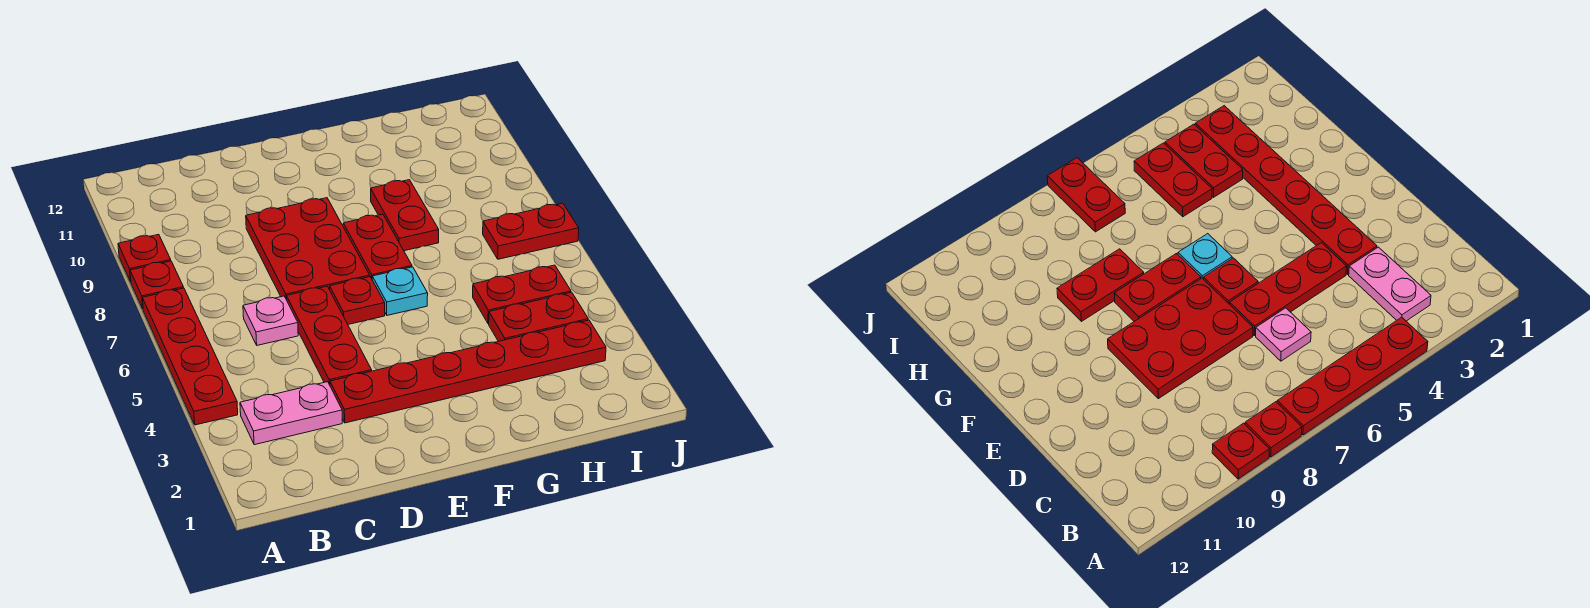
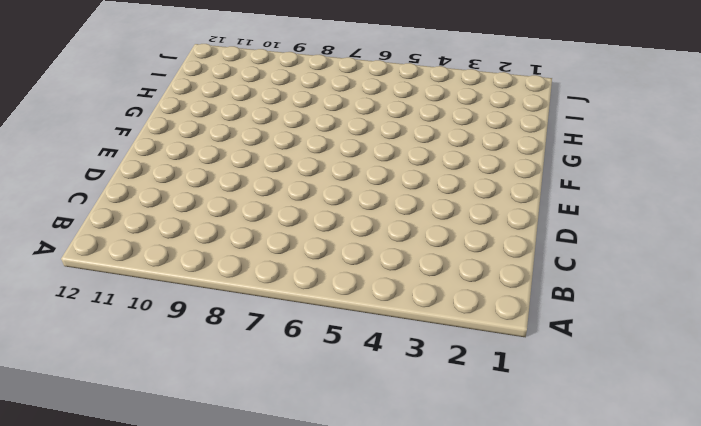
none -> red 1x4 plate [142,288,238,425]
none -> red 1x1 plate [130,261,183,309]
none -> red 1x1 plate [118,234,171,282]

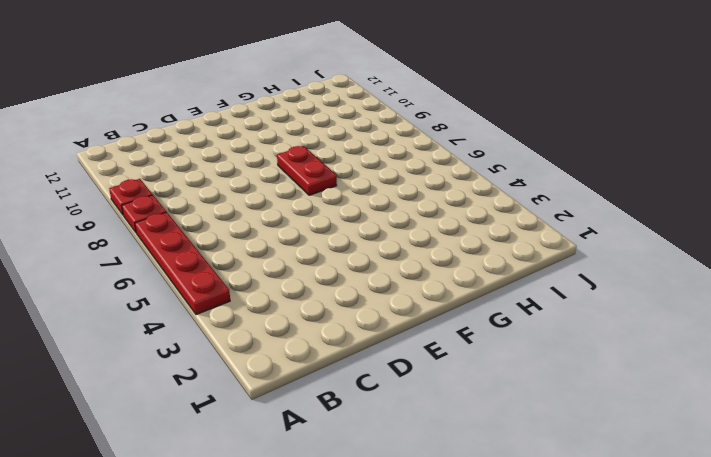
none -> pink 1x2 plate [240,382,342,445]
none -> pink 1x1 plate [243,296,298,345]
none -> red 1x6 plate [330,320,606,423]

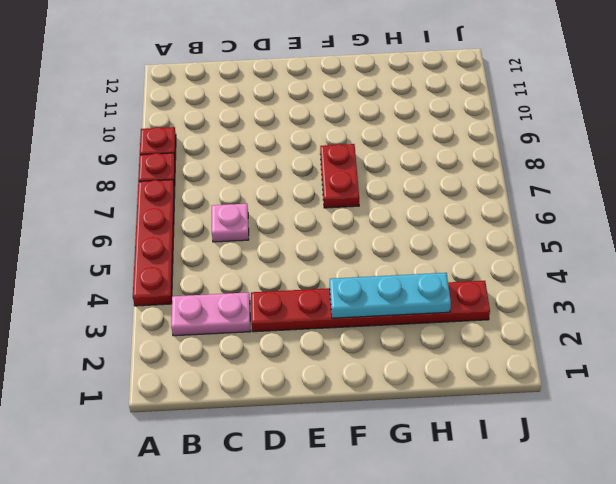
cyan 1x3 plate [330,273,451,318] -> none
none -> red 1x3 plate [287,286,372,385]
none -> red 2x3 plate [246,198,370,300]
none -> red 1x1 plate [330,277,385,324]

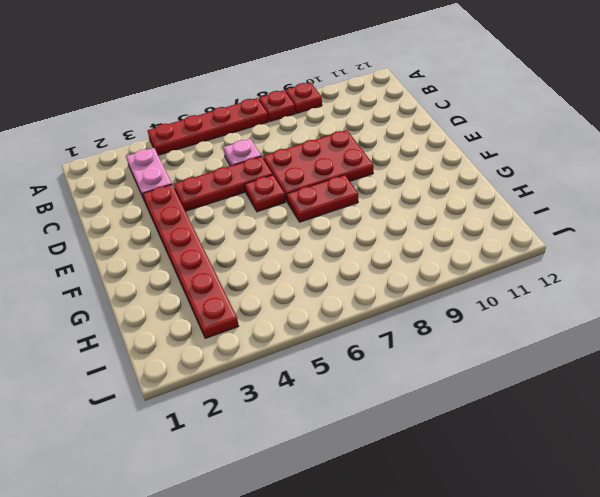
none -> cyan 1x1 plate [372,267,428,315]
none -> red 1x2 plate [371,180,439,251]
none -> red 1x2 plate [489,292,588,341]

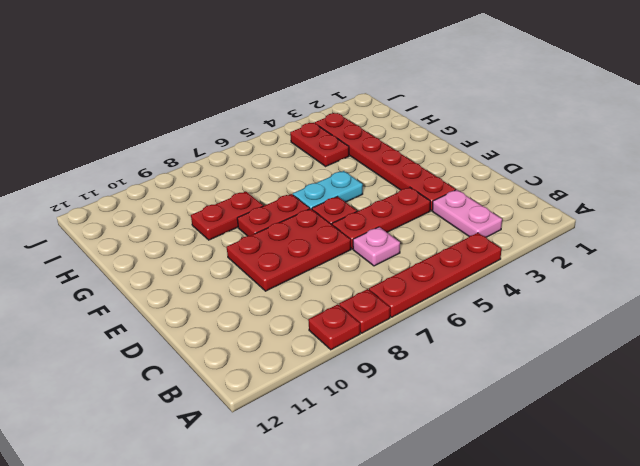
cyan 1x2 plate [293,171,363,209] -> cyan 1x1 plate [372,267,428,315]
none -> red 1x2 plate [473,265,571,324]
none -> red 1x2 plate [483,203,579,259]

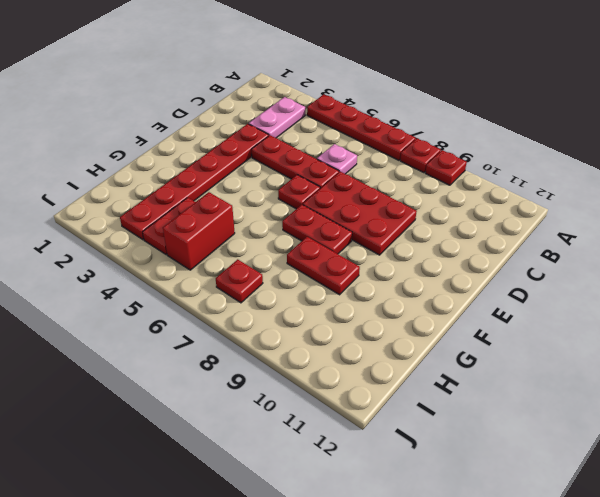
red 1x2 brick [163,192,235,270] -> red 1x2 plate [473,265,571,324]
red 1x1 plate [216,259,263,303] -> red 1x2 plate [483,203,579,259]
none -> cyan 1x1 plate [372,267,428,315]

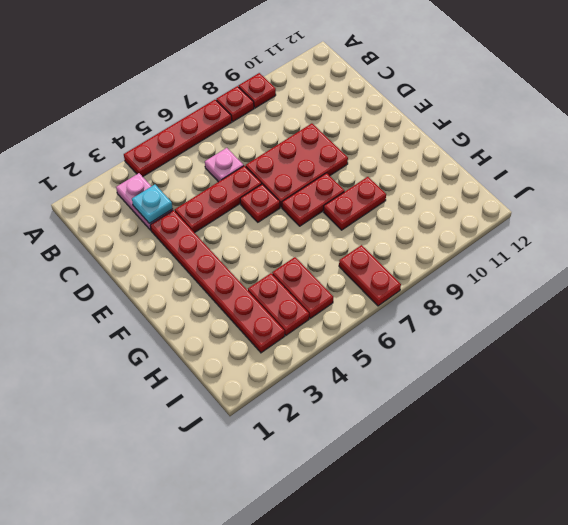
cyan 1x1 plate [132,185,173,223] -> cyan 1x1 plate moved to [372,267,428,315]

